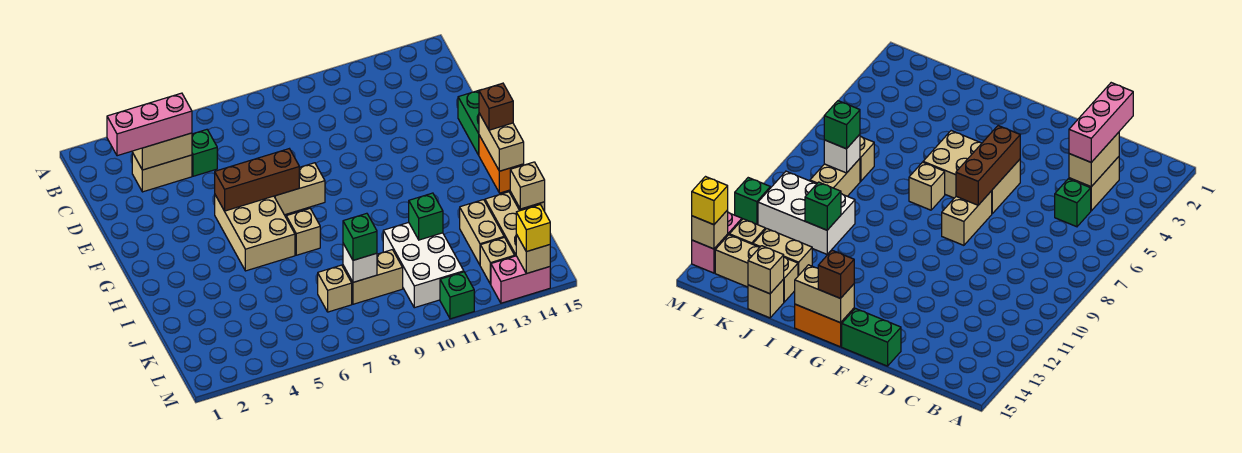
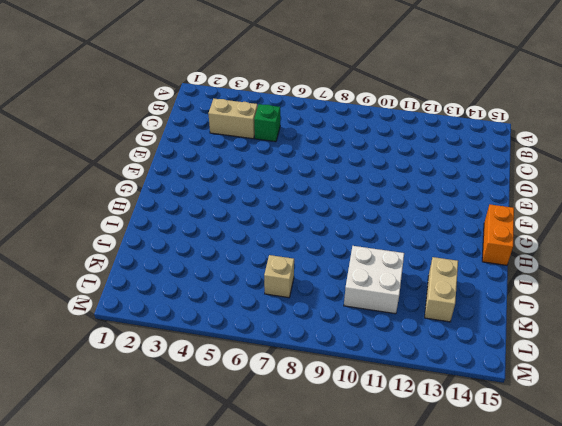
white 2x2 brick [344,246,404,314] -> white 2x3 brick [383,223,464,308]
none -> green 1x2 brick [458,90,479,155]
none -> tan 2x3 brick [215,195,295,271]
none -> tan 1x2 brick [274,163,325,215]

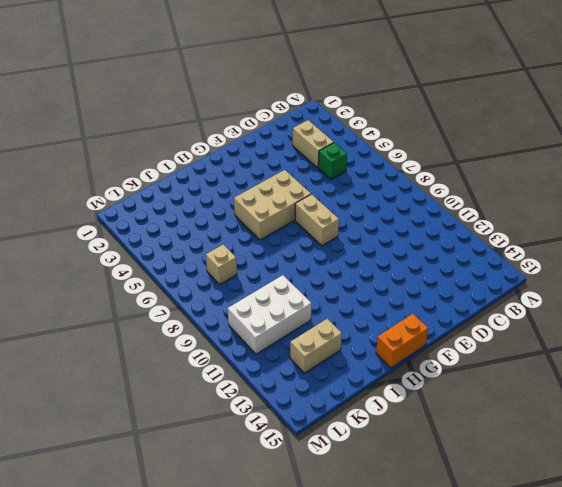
none -> green 1x2 brick [458,90,479,155]
none -> tan 1x1 brick [286,209,320,255]
none -> tan 1x3 brick [485,192,520,256]

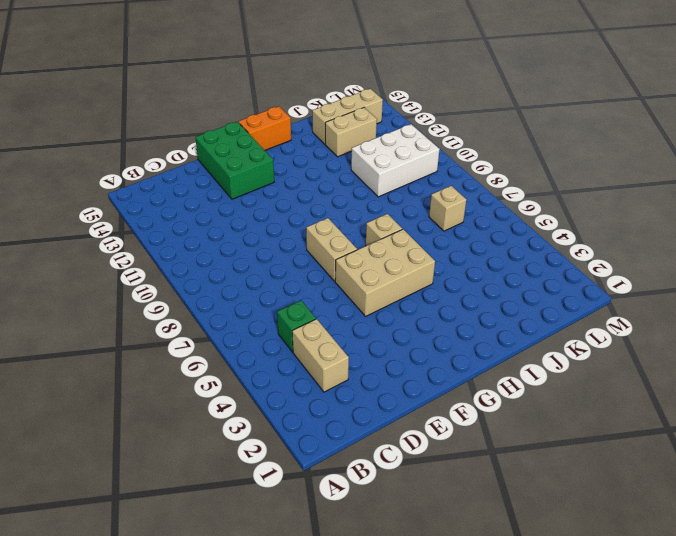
green 2x3 brick [195,122,274,199] -> green 1x2 brick [458,90,479,155]
none -> tan 1x1 brick [748,279,784,318]
none -> tan 1x2 brick [343,250,403,304]
none -> tan 1x1 brick [480,237,515,284]

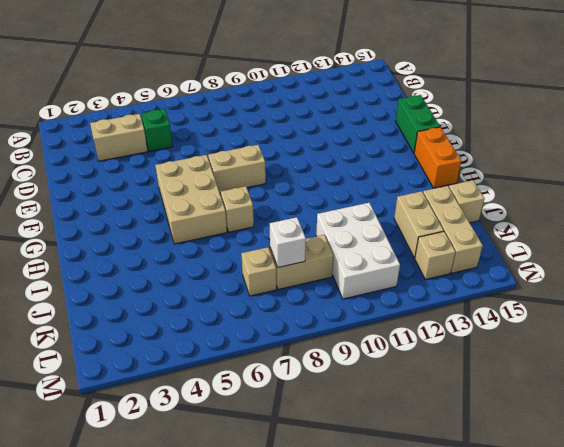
none -> green 1x1 brick [440,272,474,319]
none -> pink 1x2 brick [491,256,550,303]
none -> tan 1x2 brick [132,133,192,170]

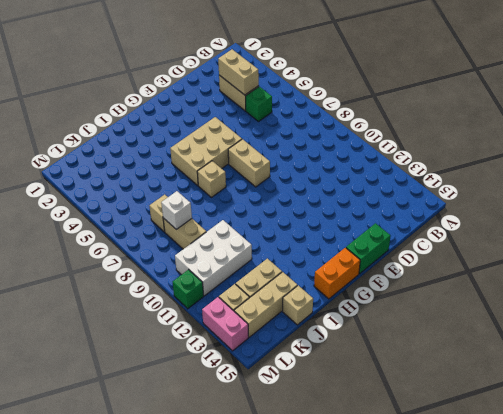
none -> brown 1x3 brick [215,149,299,211]
none -> tan 1x2 brick [479,113,524,171]
none -> green 1x1 brick [409,193,443,240]

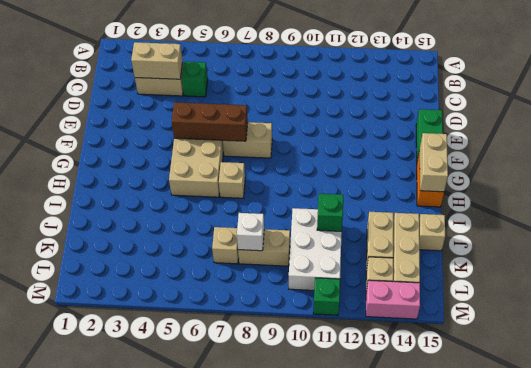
none -> tan 1x1 brick [510,162,545,209]
none -> tan 1x1 brick [516,234,550,274]
none -> pink 1x3 brick [107,93,192,156]

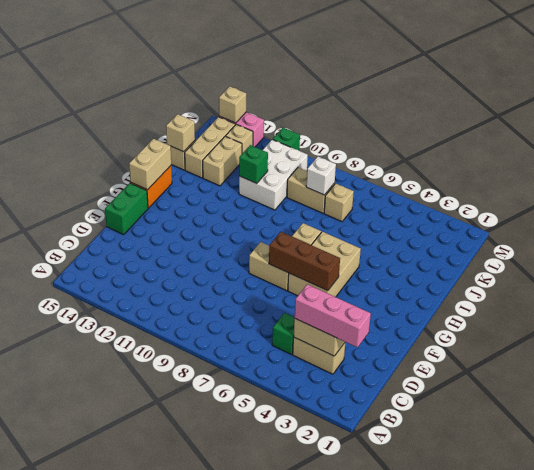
none -> brown 1x1 brick [479,83,513,130]
none -> green 1x1 brick [343,213,377,260]
none -> yellow 1x1 brick [516,205,550,252]

